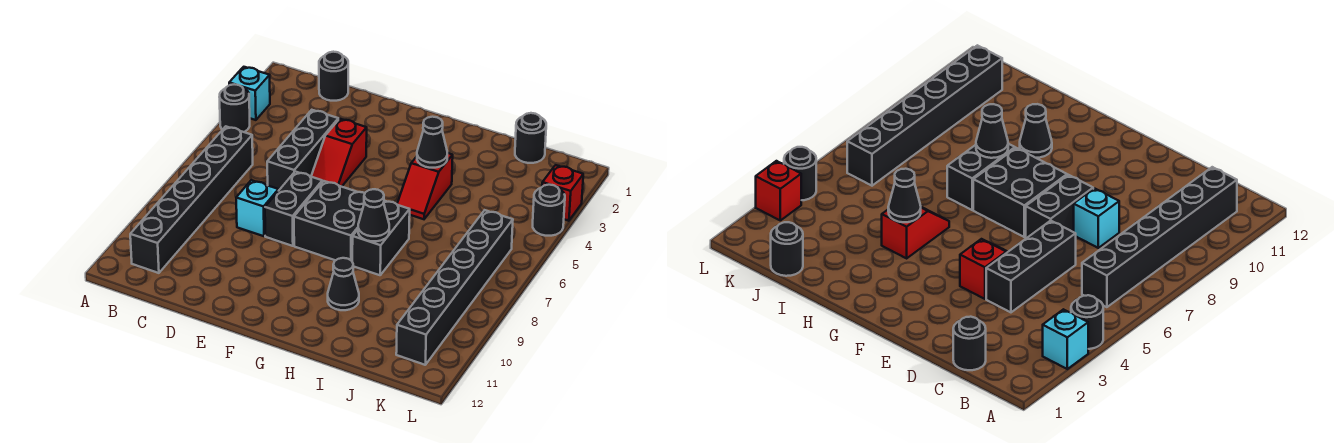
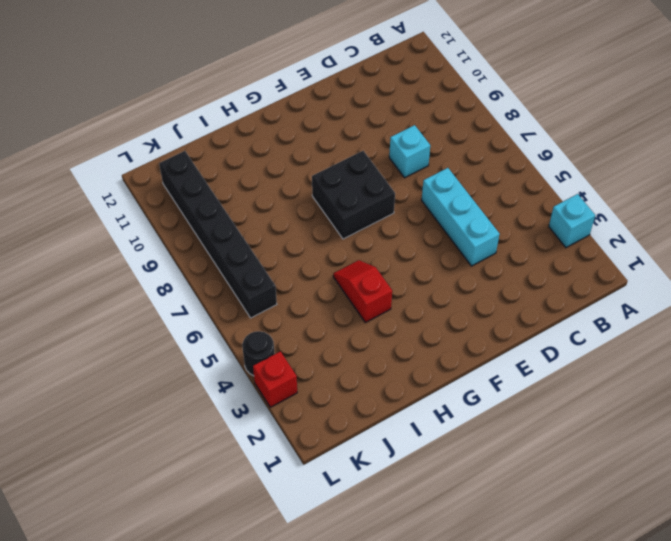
cyan 1x3 brick [422,168,500,266] -> black 1x3 brick [267,110,338,191]
none -> black 1x1 round brick [220,84,250,132]
none -> black 1x6 brick [130,126,253,273]
none -> black 1x1 round brick [319,52,348,101]

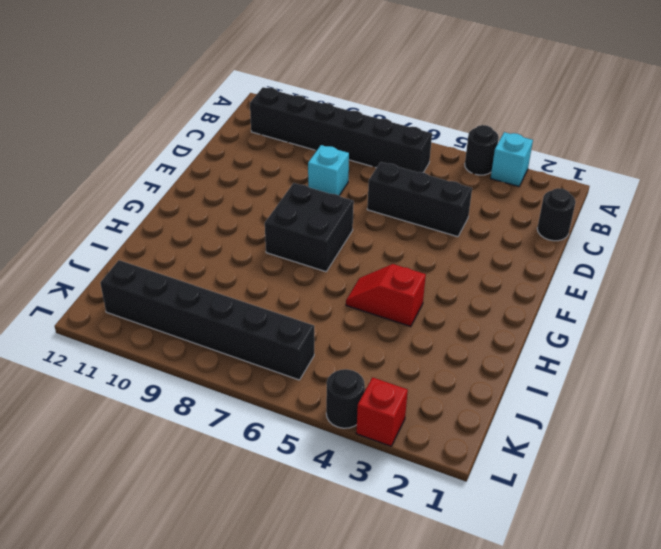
none -> red 1x2 slope [311,119,367,187]
none -> black 1x2 brick [265,172,322,246]
none -> black 1x2 brick [352,201,410,275]

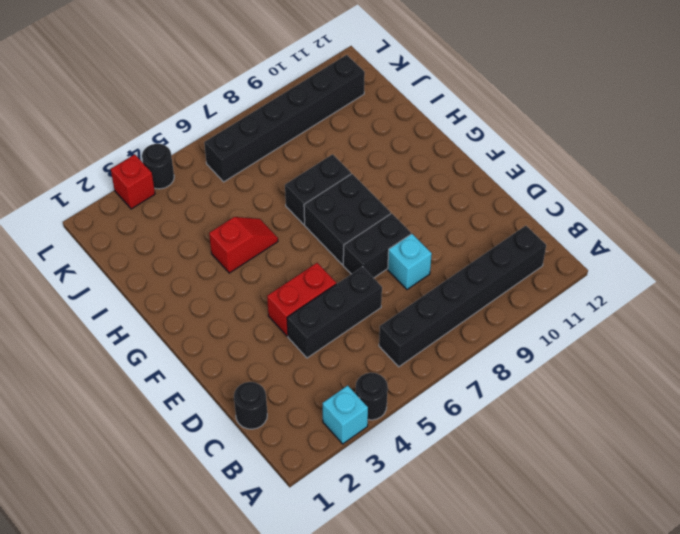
red 1x2 brick [267,263,336,336] -> red 1x2 slope [311,119,367,187]
none -> black 1x1 cone [328,258,359,310]
none -> black 1x1 round brick [515,113,546,163]
none -> black 1x1 cone [417,117,447,168]

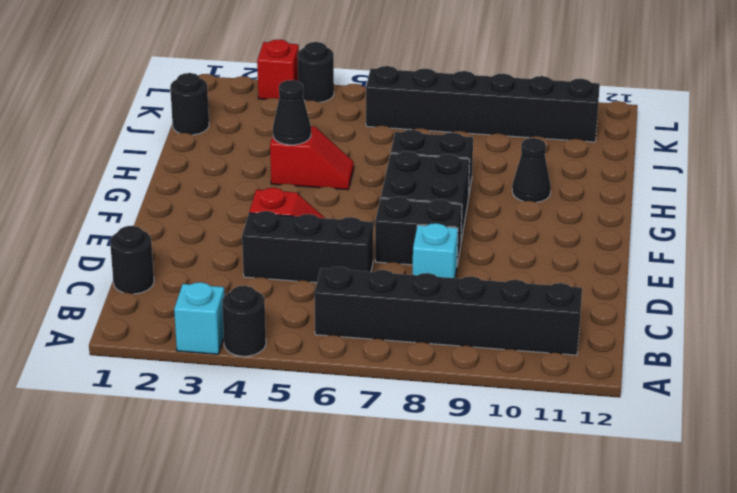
none -> black 1x1 cone [358,189,389,241]

